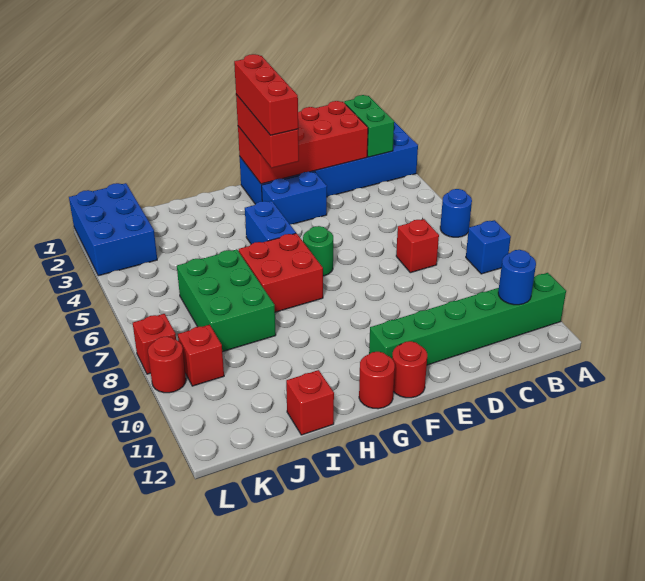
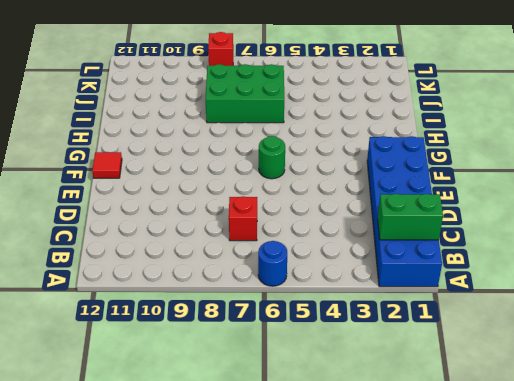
red 1x1 tile [92,152,122,178] -> red 1x1 round brick [392,341,427,398]
none -> blue 1x1 brick [466,220,511,274]
none -> green 1x6 brick [369,273,566,365]
none -> blue 1x2 brick [262,172,327,224]

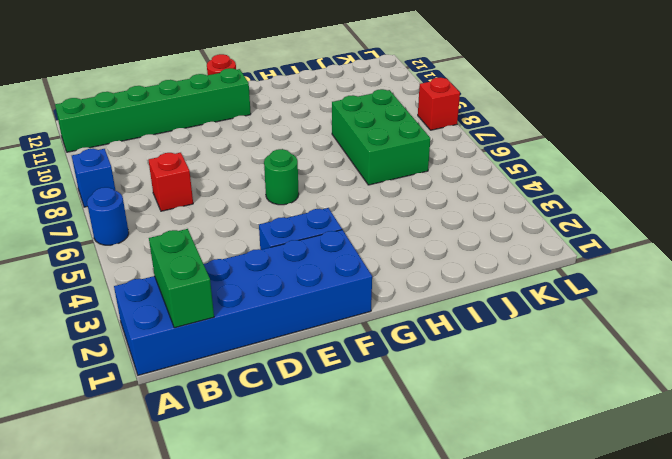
none -> blue 1x2 brick [245,201,296,244]
none -> red 2x2 brick [239,233,323,312]
none -> red 1x1 round brick [359,352,395,409]

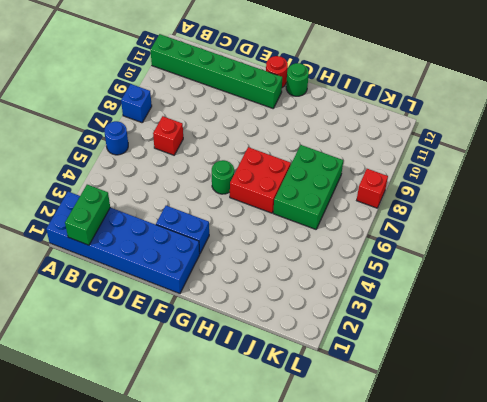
green 1x1 round brick [286,63,309,96] -> red 1x1 round brick [359,352,395,409]
none -> blue 1x2 brick [245,201,296,244]
none -> red 1x1 brick [286,370,334,435]
none -> blue 2x3 brick [69,183,157,276]

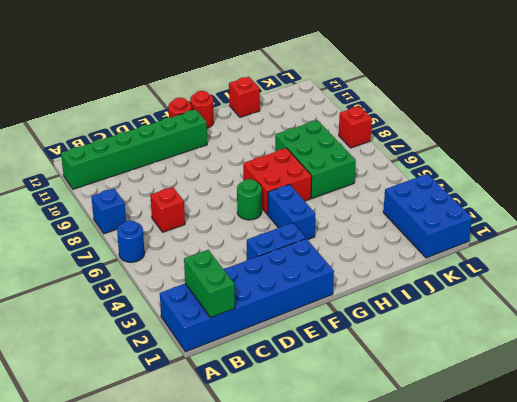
none -> red 1x1 brick [178,325,224,386]
none -> red 1x1 round brick [148,336,186,393]
none -> blue 1x1 round brick [498,250,536,305]

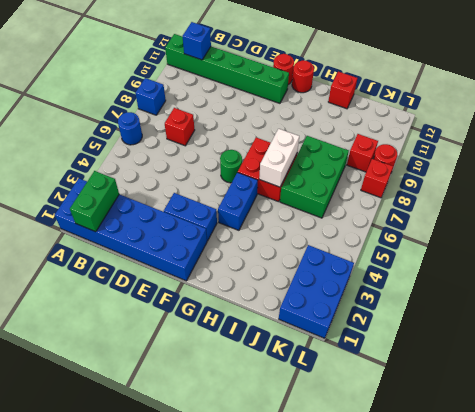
blue 1x1 brick [182,22,211,60] -> blue 1x1 round brick [498,250,536,305]
white 1x2 brick [259,129,299,187] -> none
none -> red 2x4 brick [238,101,368,184]
none -> red 1x3 brick [236,94,299,168]
none -> red 1x3 brick [234,54,298,135]

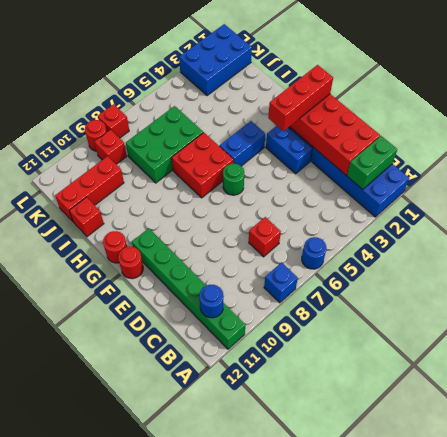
red 1x3 brick [55,156,124,222] -> red 1x3 brick moved to [234,54,298,135]

